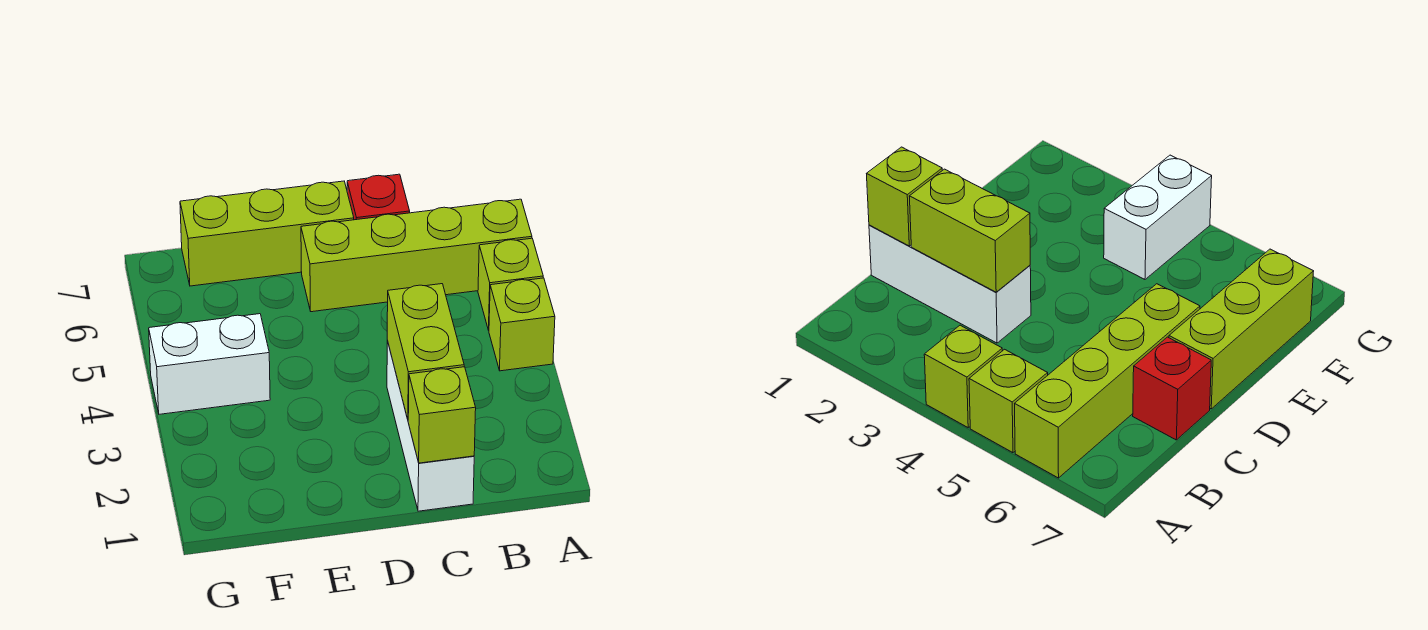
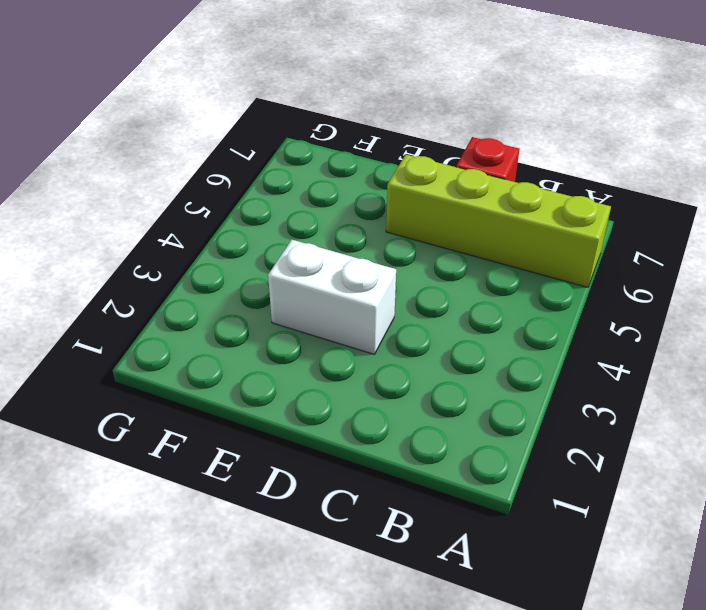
white 1x2 brick [268,240,396,354] -> white 1x2 brick moved to [149,314,270,414]
none -> lime 1x1 brick [489,278,555,371]
none -> lime 1x1 brick [478,238,543,330]

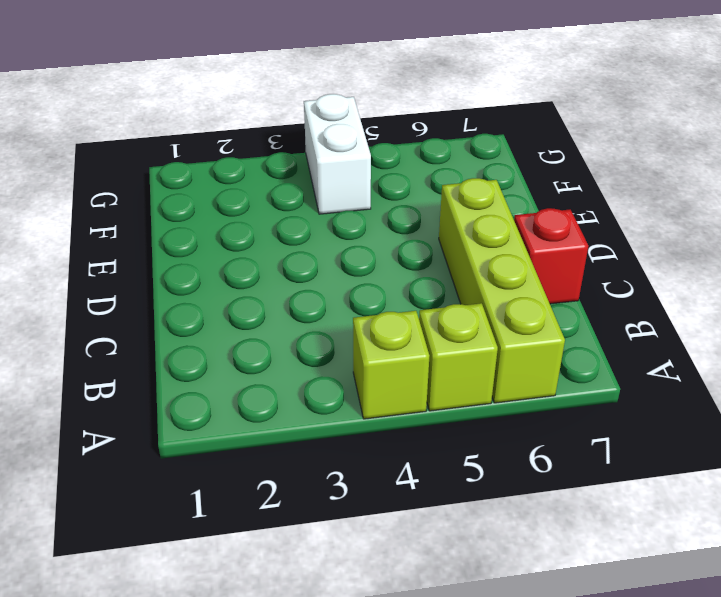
none -> white 1x3 brick [387,341,474,511]
none -> lime 1x3 brick [180,181,354,286]

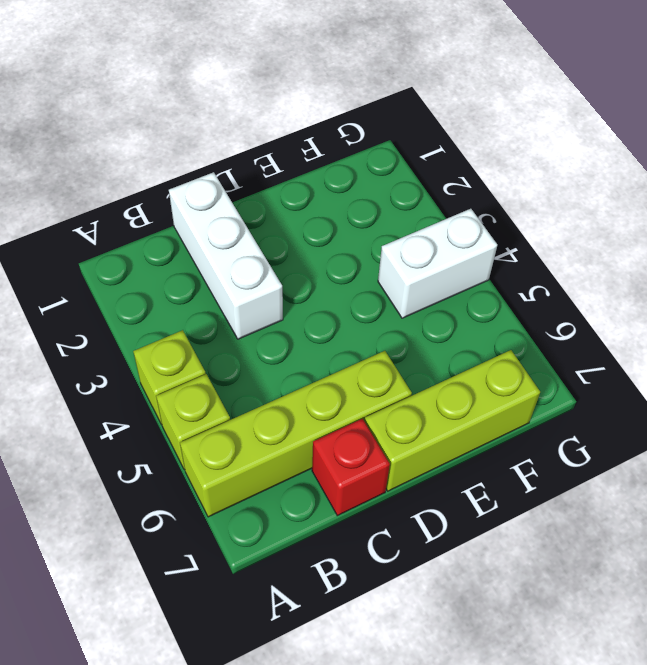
none -> lime 1x1 brick [408,367,476,463]
none -> lime 1x2 brick [387,284,464,419]

